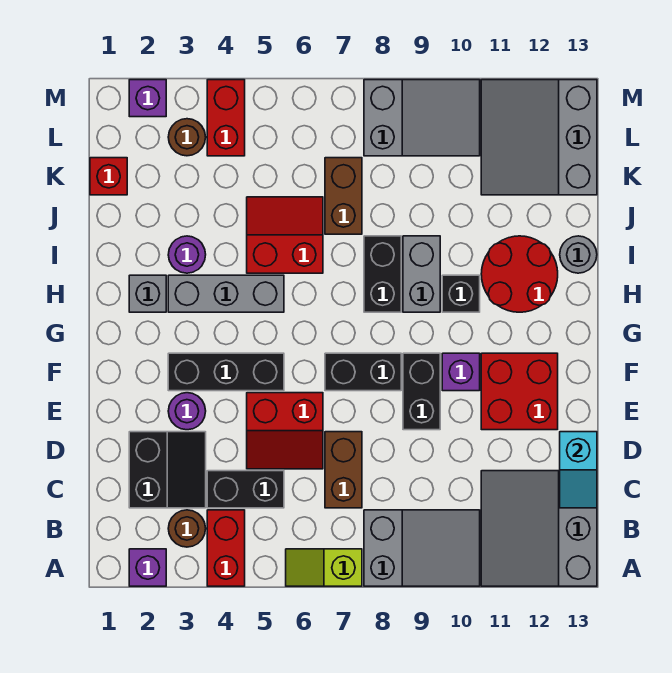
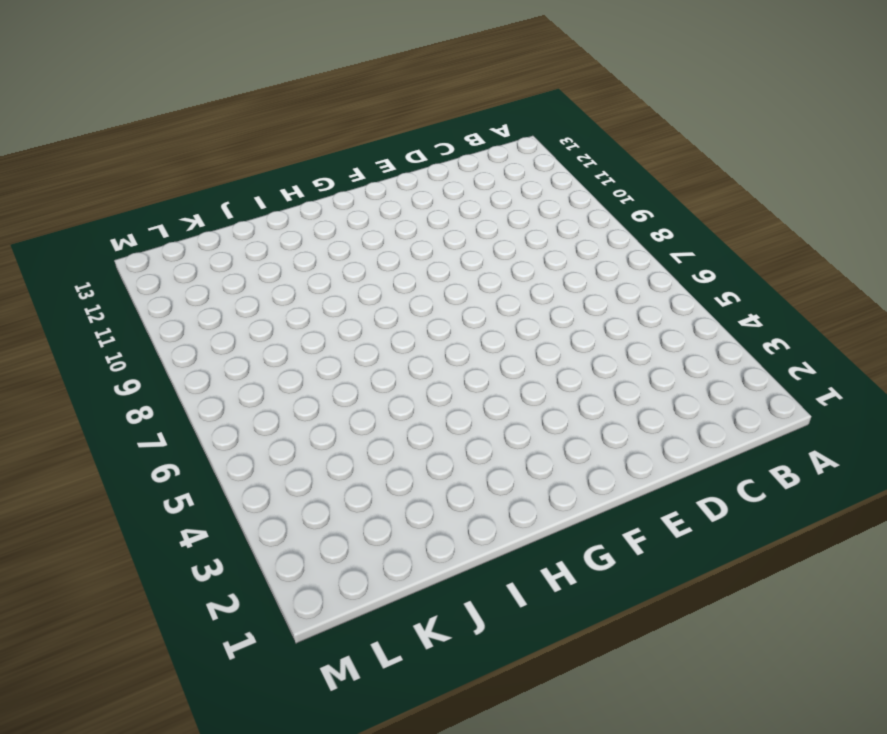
none -> purple 1x1 brick [129,549,166,586]
none -> red 1x2 brick [207,510,245,586]
none -> lime 1x2 slope [286,549,362,586]
none -> grey 2x3 slope [364,510,480,586]

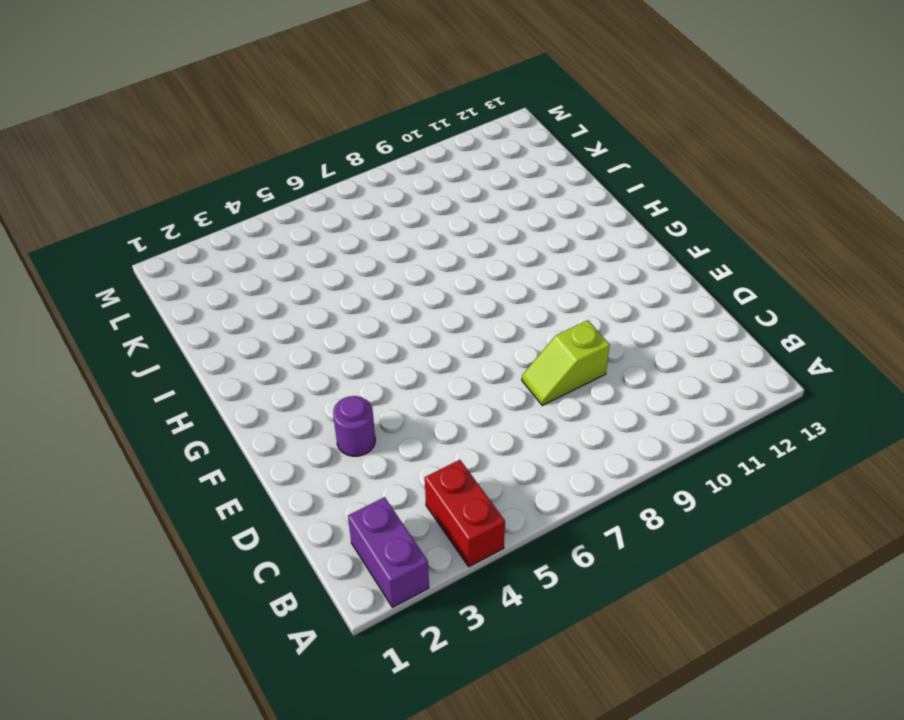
purple 1x2 brick [348,497,429,607] -> purple 1x1 brick [129,549,166,586]
lime 1x2 slope [522,320,610,405] -> lime 1x2 slope moved to [286,549,362,586]
none -> grey 2x3 slope [364,510,480,586]
none -> grey 3x3 slope [481,471,597,586]
none -> brown 1x1 round brick [168,510,206,547]
none -> black 2x2 slope [129,432,206,508]

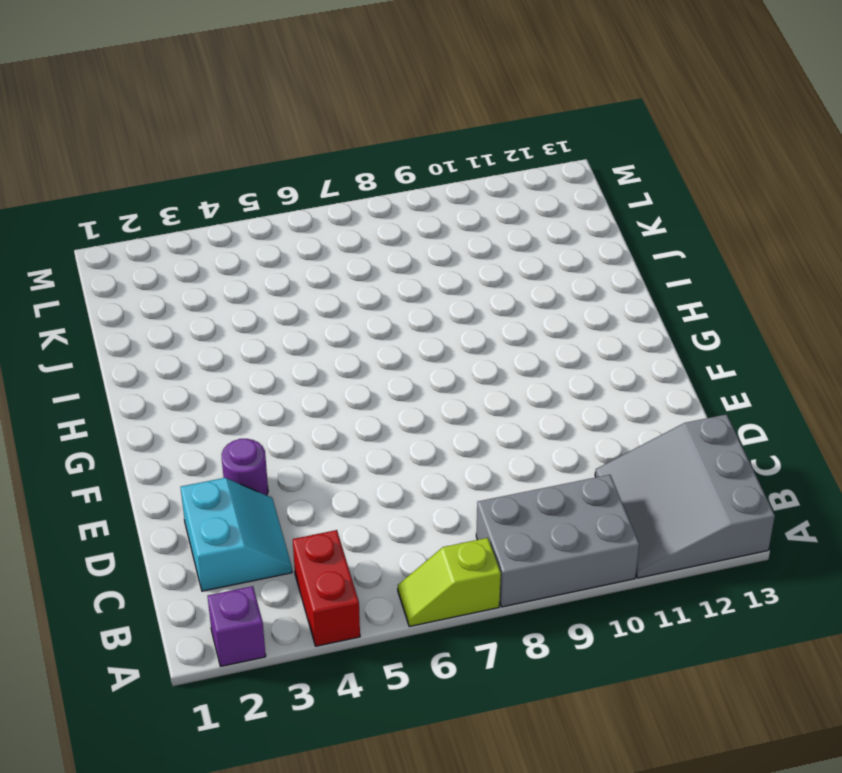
grey 2x3 brick [476,475,639,607] -> grey 2x3 slope [364,510,480,586]
cyan 2x2 slope [181,478,292,591] -> black 2x2 slope [129,432,206,508]
none -> brown 1x1 round brick [168,510,206,547]
none -> black 1x2 brick [207,471,284,508]
none -> brown 1x2 brick [325,432,362,508]
none -> red 2x2 slope [247,393,323,469]

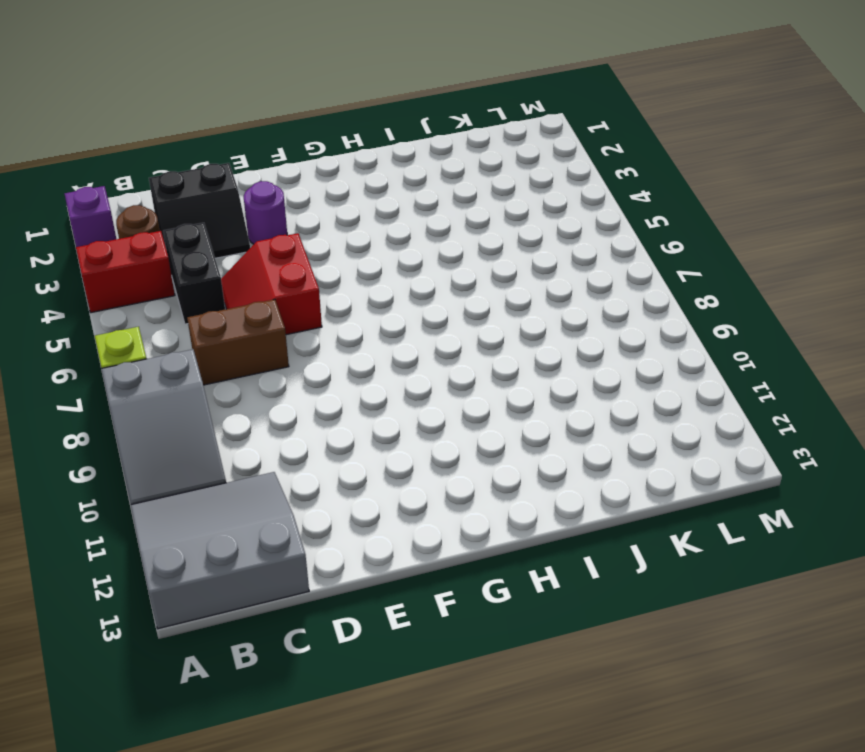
none -> black 1x2 brick [403,353,440,430]
none -> red 2x2 brick [481,353,558,430]
none -> black 1x3 brick [168,353,284,391]
none -> black 1x2 brick [325,353,401,391]

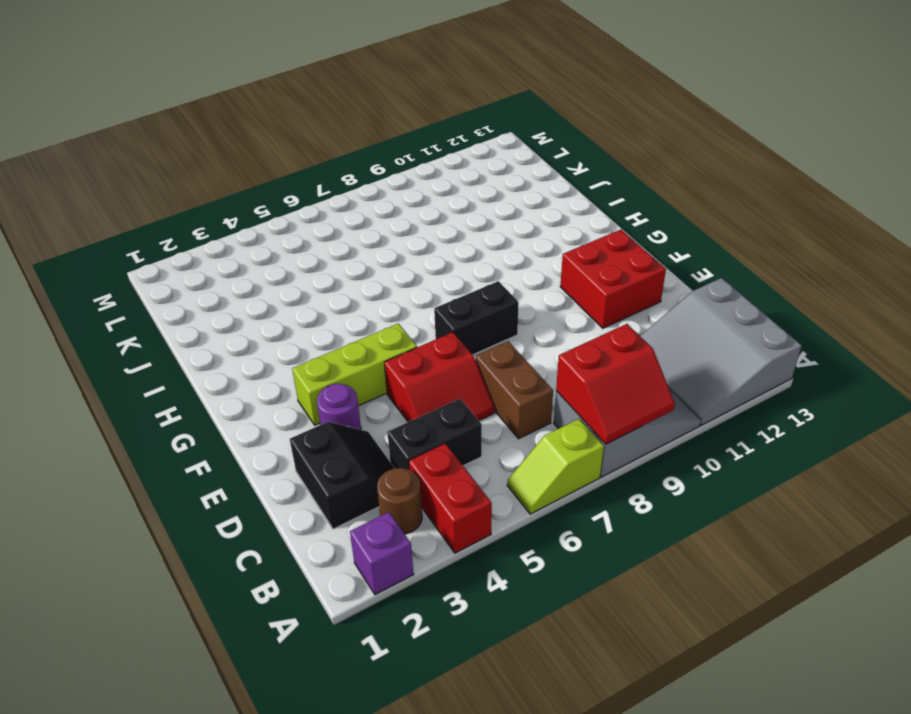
red 2x2 slope [556,324,675,444] -> red 2x2 slope turned to [247,197,323,273]
lime 1x3 brick [292,324,417,425] -> black 1x3 brick [168,353,284,391]
none -> black 1x2 brick [403,353,440,430]
none -> purple 1x1 brick [442,353,480,391]
none -> grey 1x1 brick [129,275,166,312]
none -> grey 1x3 brick [168,275,284,312]

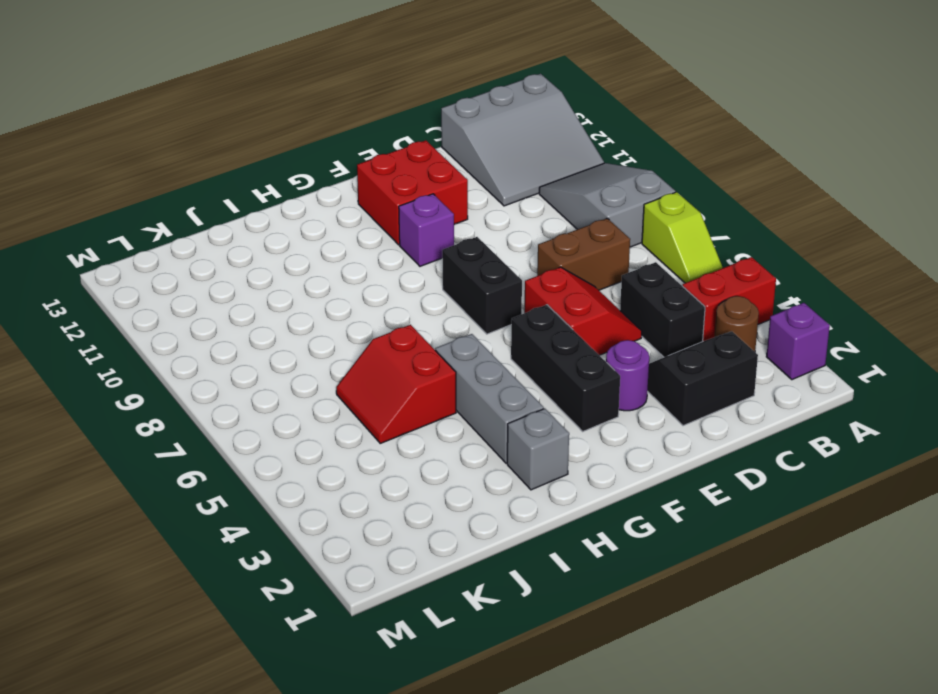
none -> black 1x2 brick [403,353,440,430]
none -> black 1x2 brick [364,236,401,312]
none -> grey 1x2 brick [403,236,440,312]
none -> black 1x1 brick [442,275,480,312]

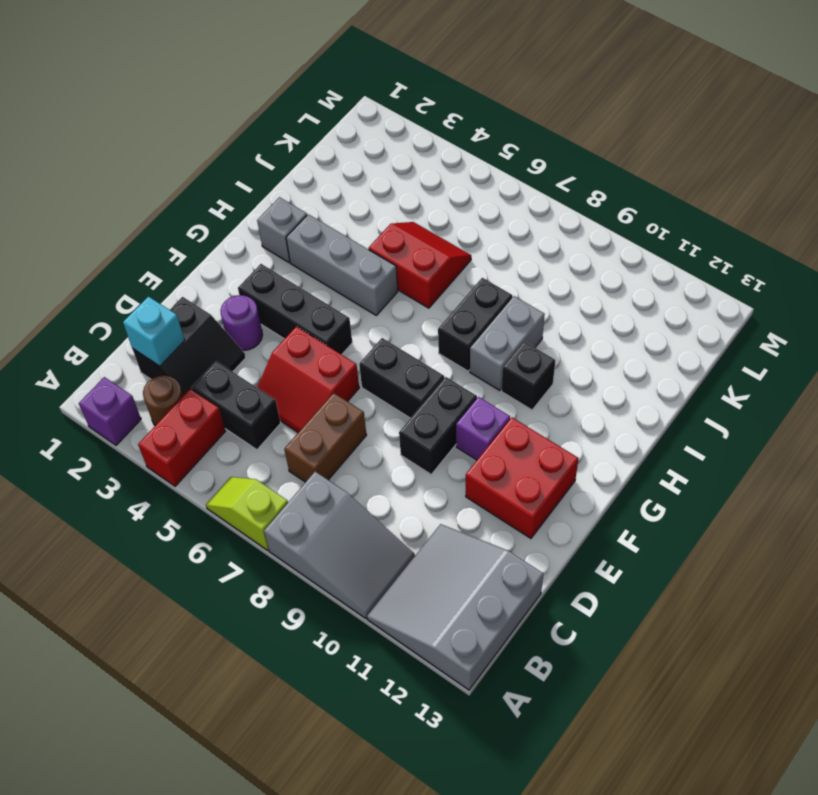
cyan 1x1 brick [123,297,185,366] -> none
none -> red 2x2 round brick [481,236,558,312]
none -> purple 1x1 round brick [168,236,206,273]
none -> grey 1x1 round brick [560,236,597,273]
none -> brown 1x2 brick [325,158,362,234]

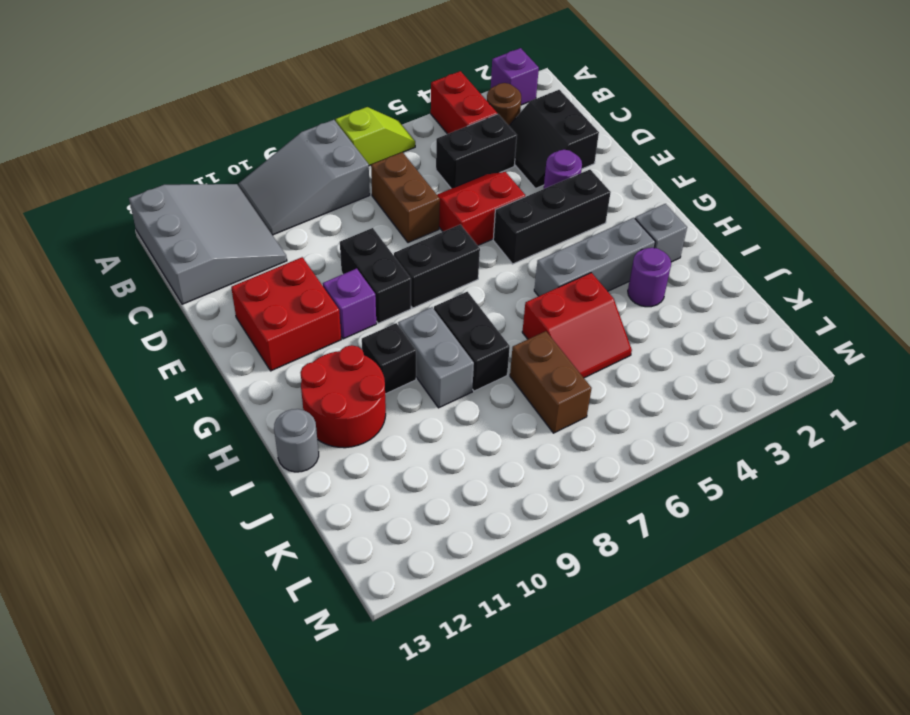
none -> red 1x1 brick [90,158,127,195]
none -> grey 3x3 slope [481,80,597,195]
none -> brown 1x1 round brick [168,119,206,156]
none -> red 1x2 brick [207,80,245,156]

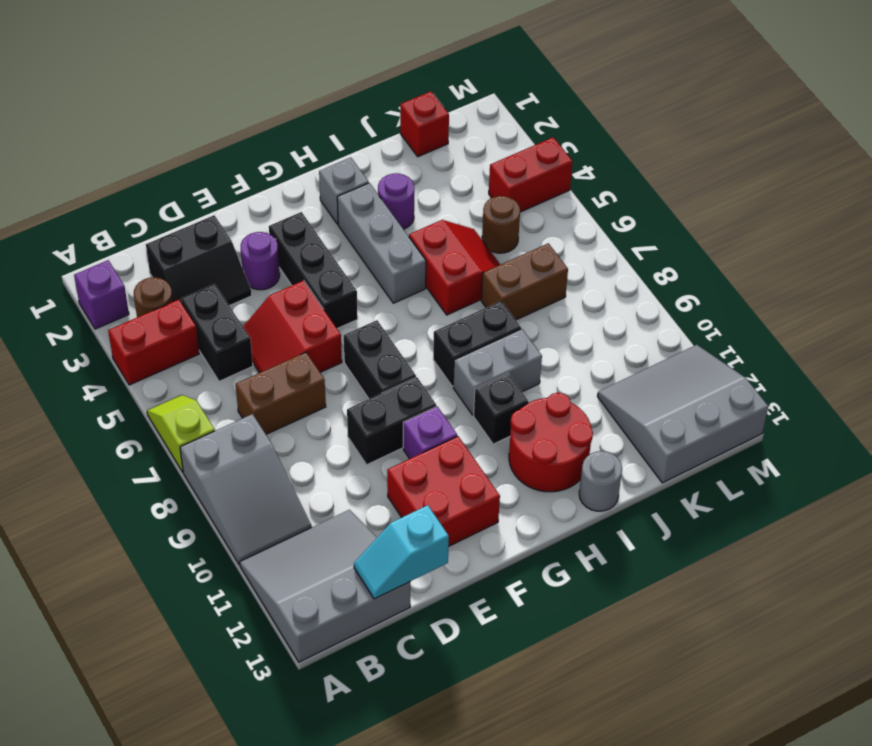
brown 1x1 round brick [482,196,520,253] -> brown 1x1 round brick moved to [168,119,206,156]
none -> grey 2x3 slope [364,80,480,156]
none -> purple 1x1 brick [129,80,166,117]

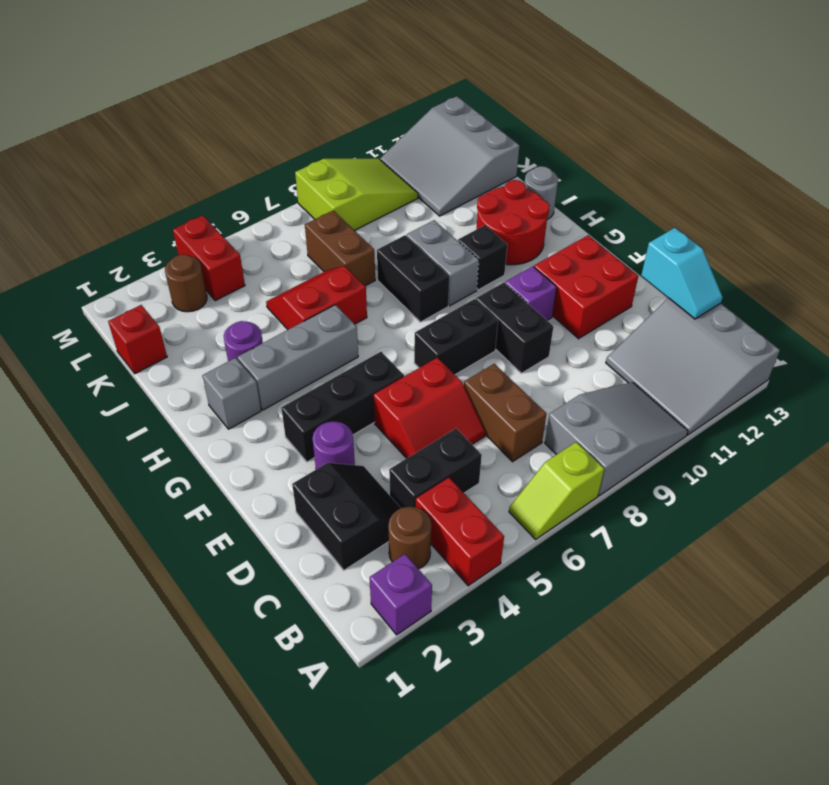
lime 2x3 slope [295,159,418,231] -> grey 2x3 slope [364,80,480,156]
none -> purple 1x1 brick [129,80,166,117]

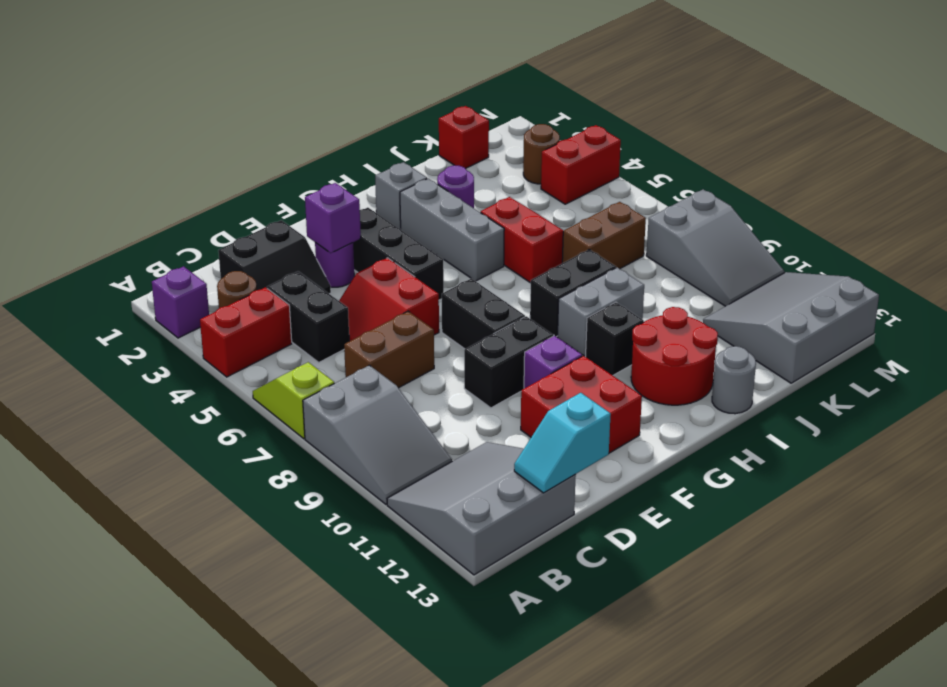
purple 1x1 brick [305,183,361,253] -> purple 1x1 brick moved to [129,80,166,117]

